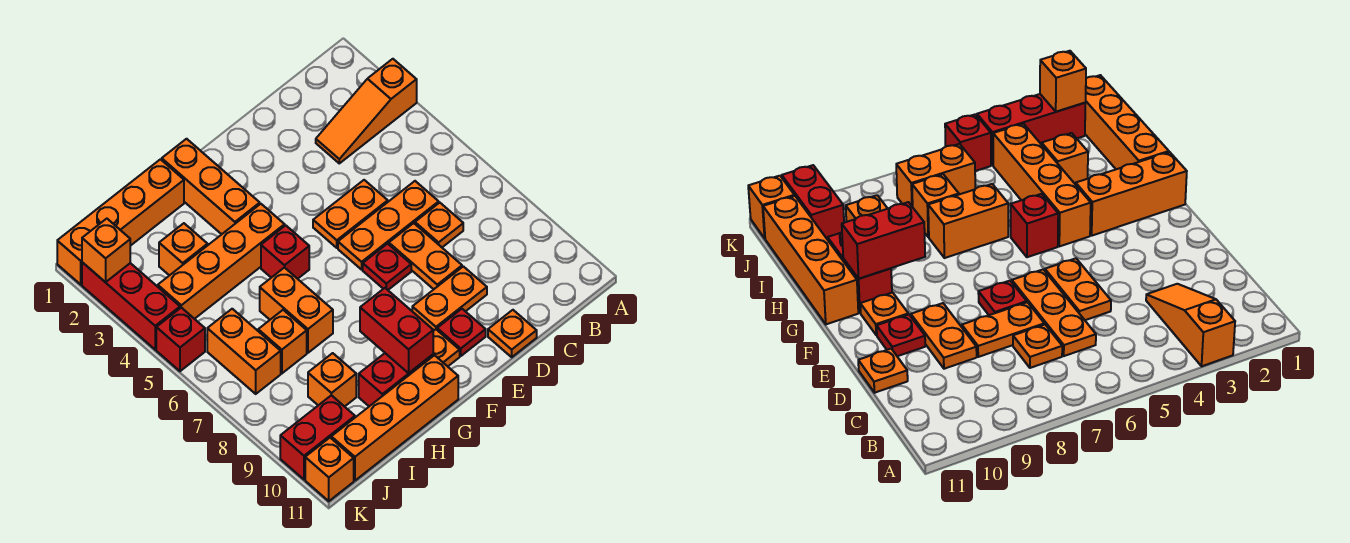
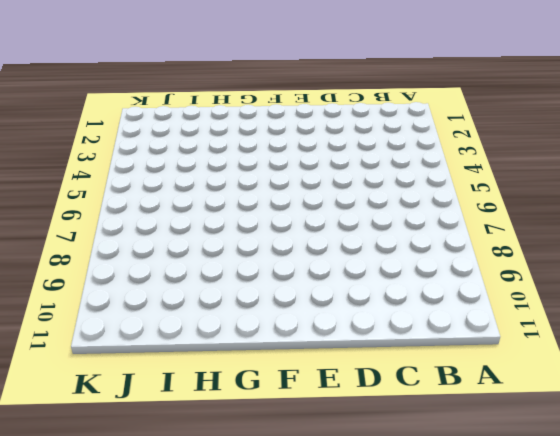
none -> orange 1x3 slope [316,59,417,163]
none -> orange 1x3 plate [338,181,439,270]
none -> orange 1x1 plate [415,203,463,247]

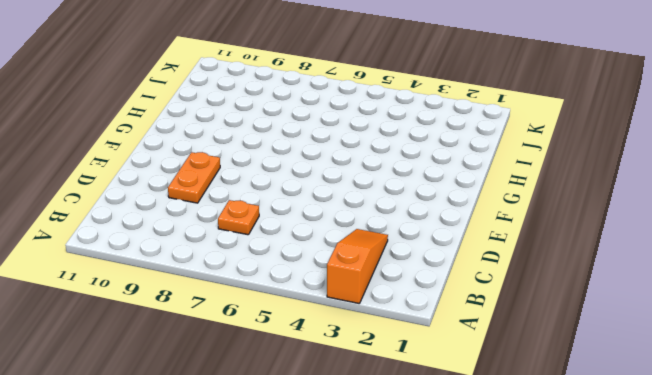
none -> orange 1x3 plate [338,181,439,270]
none -> orange 1x2 plate [313,180,388,248]
none -> orange 1x2 plate [389,223,462,289]

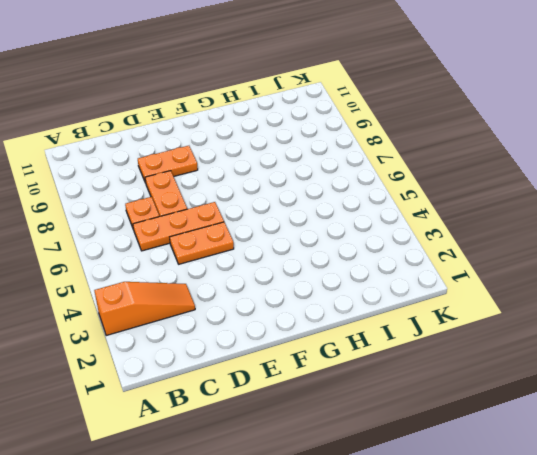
none -> orange 1x1 plate [488,310,537,357]
none -> red 1x1 plate [363,244,411,290]
none -> red 1x1 plate [437,309,486,356]

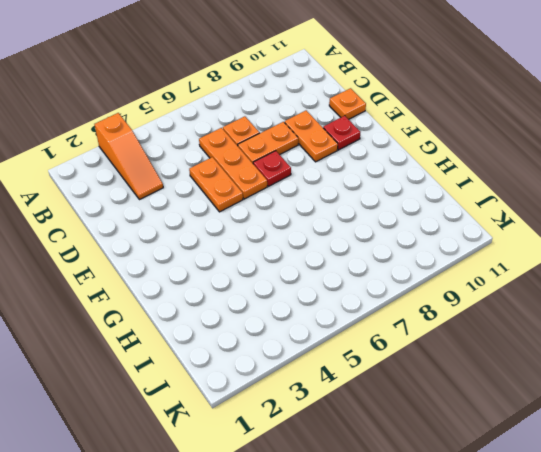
none -> orange 1x1 plate [433,329,460,366]
none -> orange 1x3 brick [162,139,260,234]
none -> orange 1x4 brick [158,204,285,319]

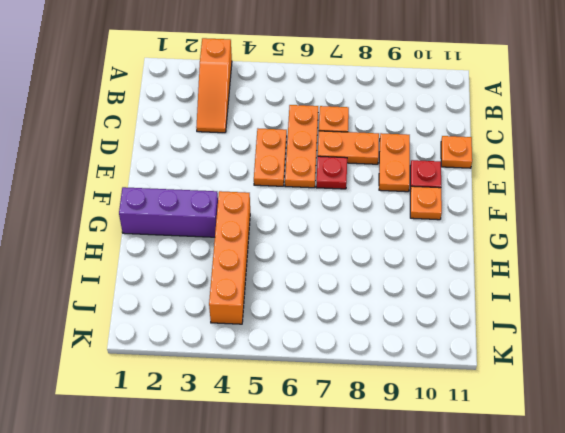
purple 1x3 brick [119,187,218,237] -> orange 1x3 brick [162,139,260,234]
none -> red 1x1 brick [261,225,309,279]
none -> red 1x2 brick [359,353,433,406]
none -> orange 1x4 brick [331,355,458,481]

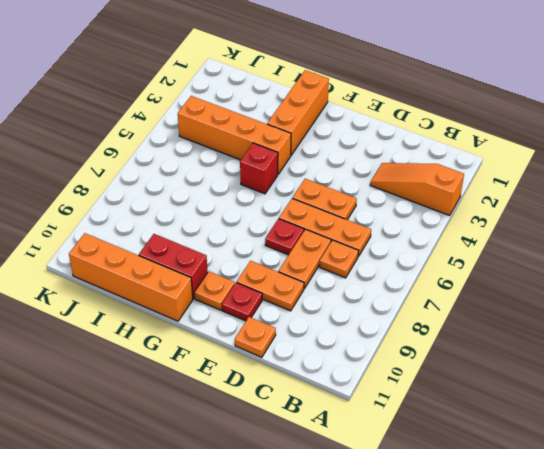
none -> orange 1x4 brick [57,159,184,285]
none -> orange 1x2 brick [260,267,333,353]
none -> orange 1x1 brick [159,223,208,276]

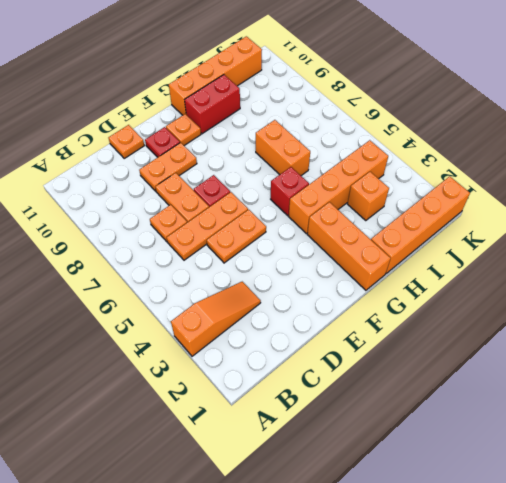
none -> orange 1x1 brick [258,310,307,373]
none -> orange 1x1 brick [308,353,356,407]
none -> orange 1x2 brick [207,309,281,394]

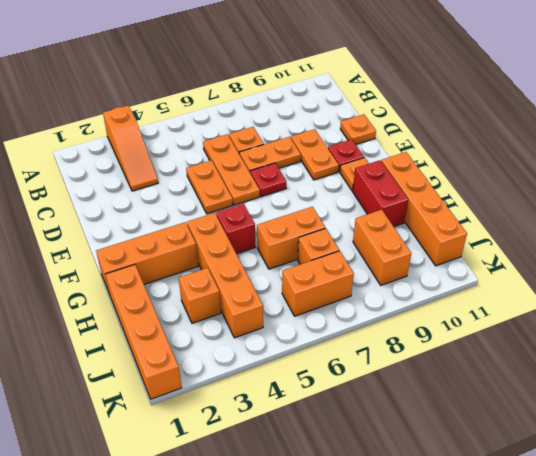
orange 1x2 brick [353,210,411,285] -> orange 1x1 brick [308,353,356,407]
none -> red 1x2 brick [280,395,355,479]
none -> red 1x3 brick [82,262,180,350]
none -> red 1x1 brick [156,308,205,371]

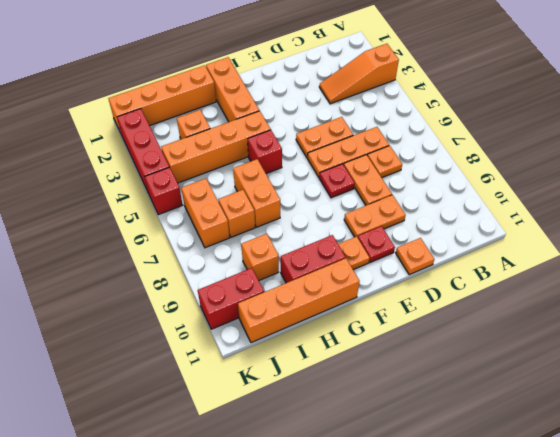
none -> orange 1x1 brick [305,438,354,501]
none -> red 1x2 brick [360,288,433,373]
none -> orange 1x1 brick [82,219,130,282]

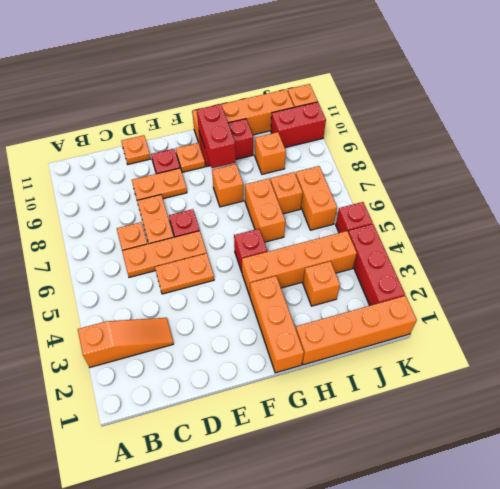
orange 1x1 brick [212,164,244,207] -> orange 1x1 brick moved to [82,219,130,282]

